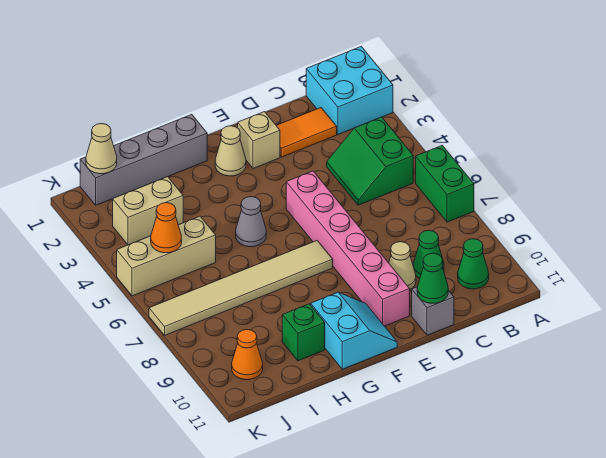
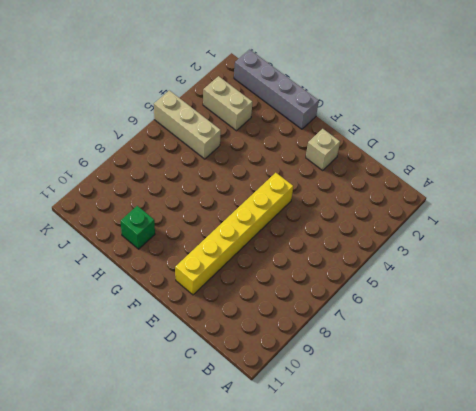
yellow 1x6 brick [175,173,293,295] -> pink 1x6 brick [286,171,410,326]
none -> cyan 2x2 brick [306,46,393,134]
none -> green 1x2 brick [416,145,474,222]
none -> green 2x2 slope [327,117,413,205]

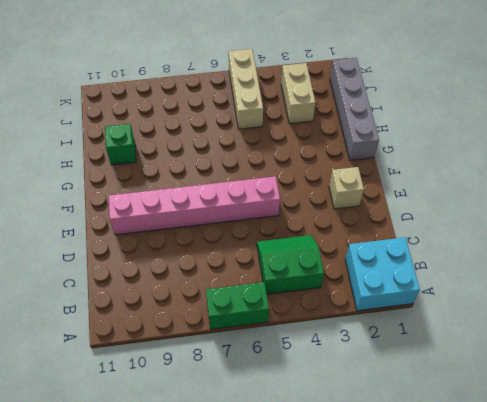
none -> green 1x1 cone [458,239,489,289]
none -> orange 1x2 tile [276,108,337,157]
none -> green 1x1 cone [413,230,444,278]

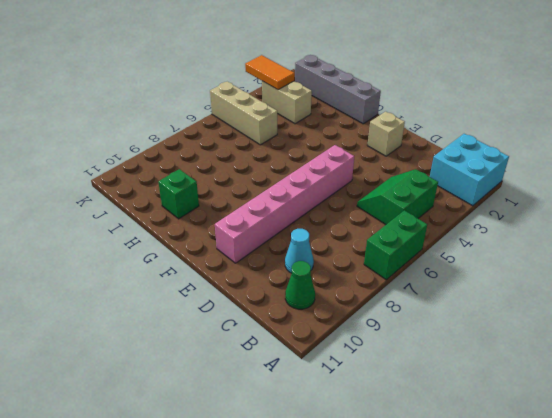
cyan 1x1 cone [285,229,314,273] -> green 1x1 cone [413,230,444,278]
orange 1x2 tile [245,55,294,90] -> orange 1x2 tile moved to [276,108,337,157]
none -> tan 1x1 cone [389,242,416,289]
none -> grey 1x1 brick [412,287,454,335]
none -> tan 1x1 cone [215,126,246,176]

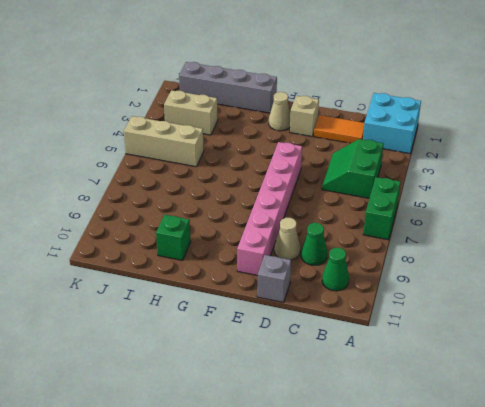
none -> tan 1x6 tile [149,241,333,335]
none -> cyan 2x2 slope [311,292,397,369]
none -> grey 1x1 cone [236,197,266,247]

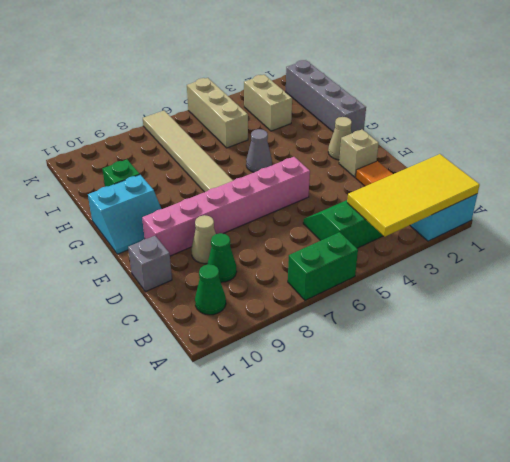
yellow 2x4 tile [347,154,480,237] -> none
none -> orange 1x1 cone [232,330,263,380]
none -> green 1x1 cone [417,253,448,303]
none -> tan 1x1 cone [86,124,117,174]

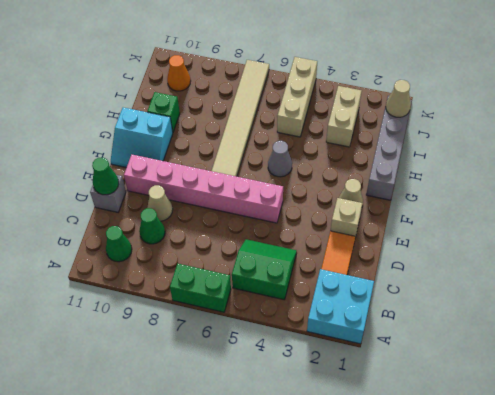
none -> orange 1x1 cone [151,203,182,253]

